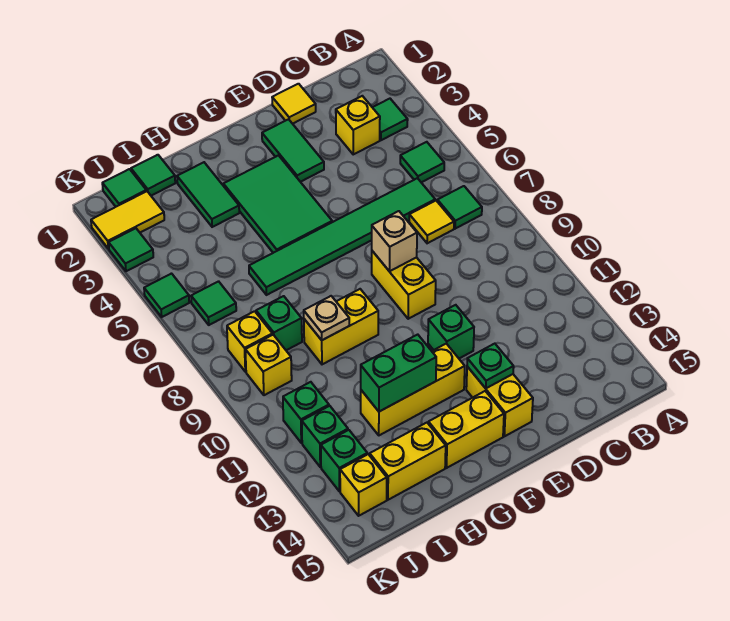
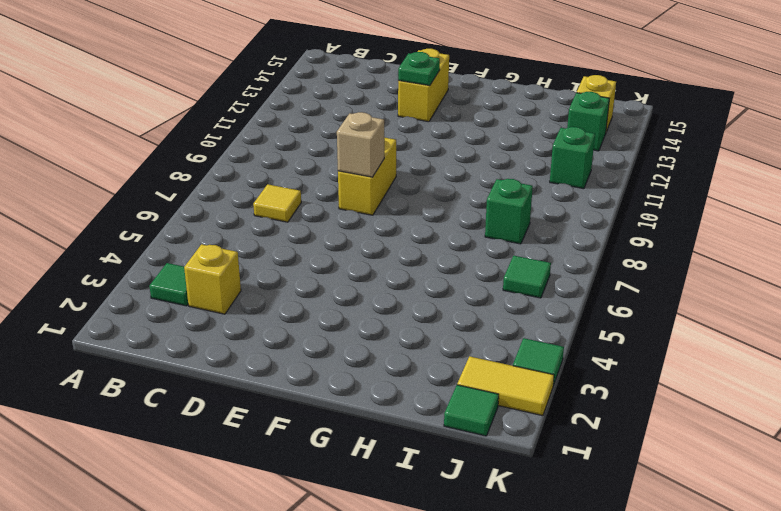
none -> green 1x1 tile [400,142,444,182]
none -> green 1x1 tile [437,186,482,229]
none -> green 1x6 tile [249,178,435,295]
none -> yellow 1x1 tile [272,84,316,124]

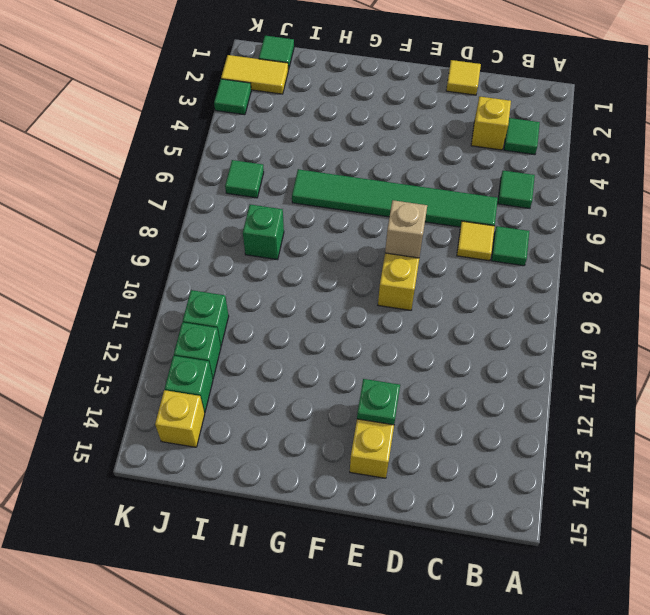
none -> green 1x2 tile [262,119,324,182]
none -> green 1x1 brick [428,305,474,358]
none -> green 2x3 tile [223,155,332,253]
none -> yellow 1x3 brick [361,344,465,435]

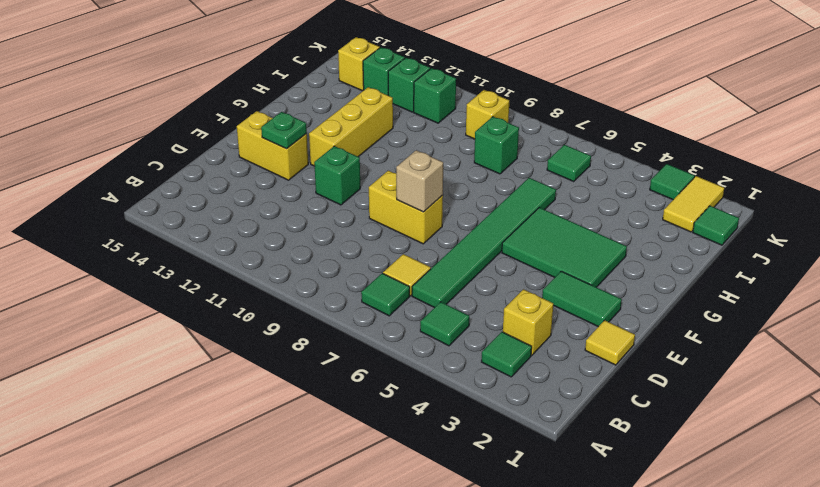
none -> yellow 1x2 brick [428,391,504,468]
none -> yellow 1x2 brick [304,289,378,364]
none -> green 1x2 tile [177,162,239,227]
none -> yellow 1x2 brick [370,423,446,500]

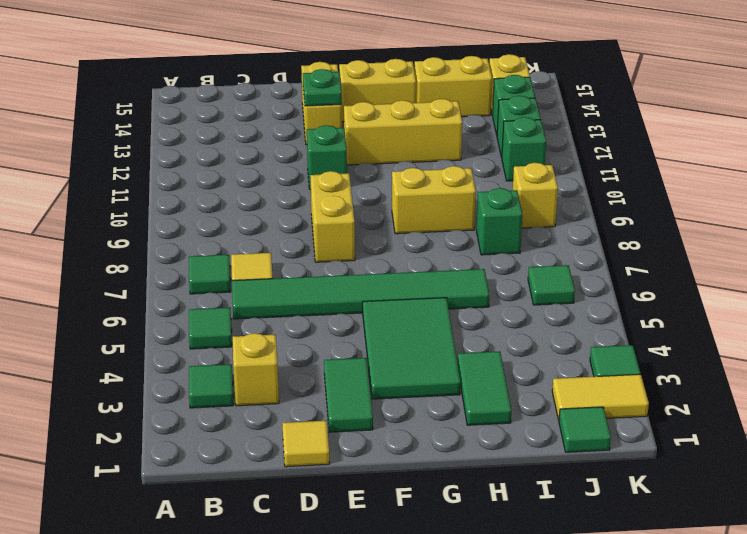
none -> green 1x1 tile [131,155,175,196]
none -> yellow 1x1 brick [227,311,272,372]
none -> green 1x1 tile [144,274,189,317]
none -> tan 1x1 brick [372,211,417,272]

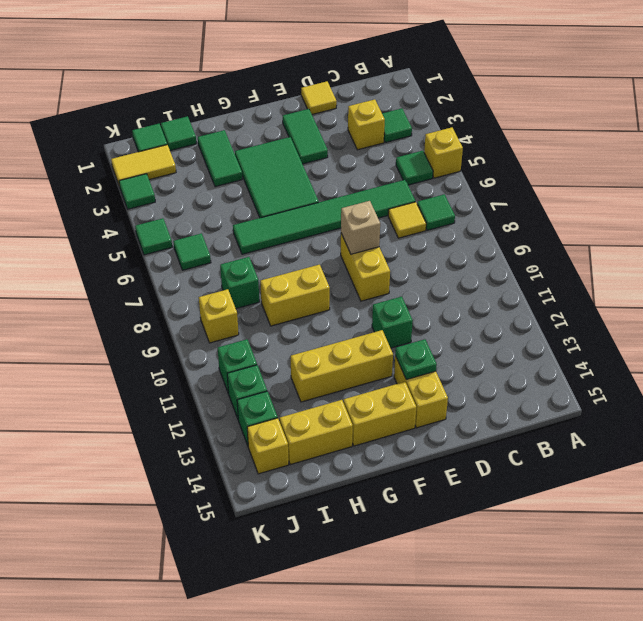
yellow 1x1 brick [424,127,463,178] -> yellow 1x1 brick moved to [227,311,272,372]
none -> green 1x2 brick [361,334,436,412]
none -> tan 1x1 plate [304,296,349,340]

